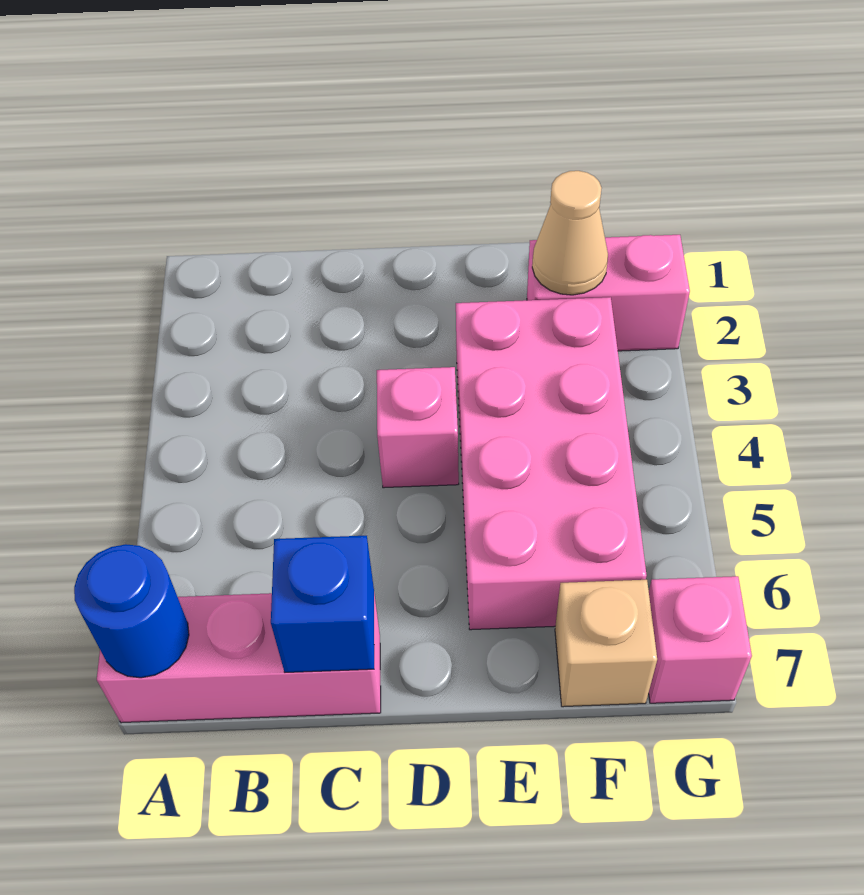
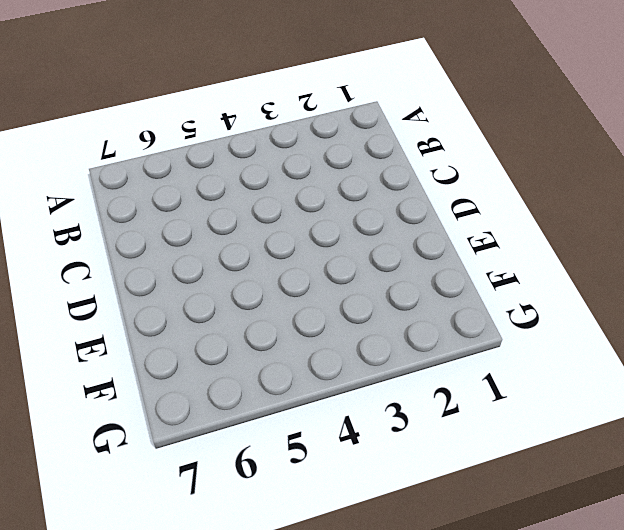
none -> pink 1x3 brick [97,593,381,723]
none -> pink 1x1 brick [377,367,459,488]

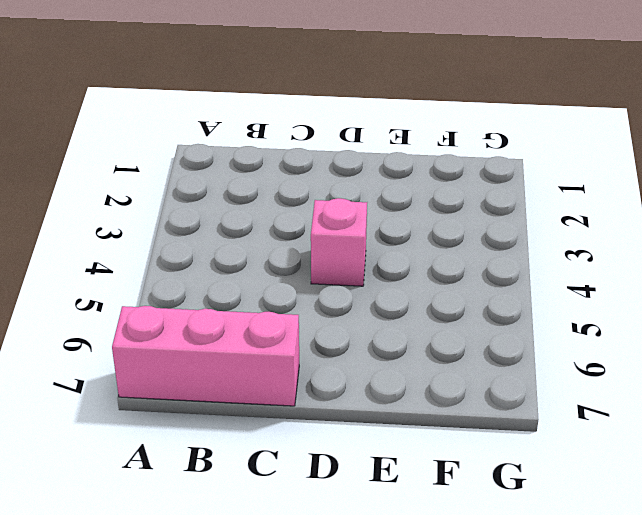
none -> pink 2x4 brick [456,297,647,630]
none -> pink 1x2 brick [527,235,690,351]

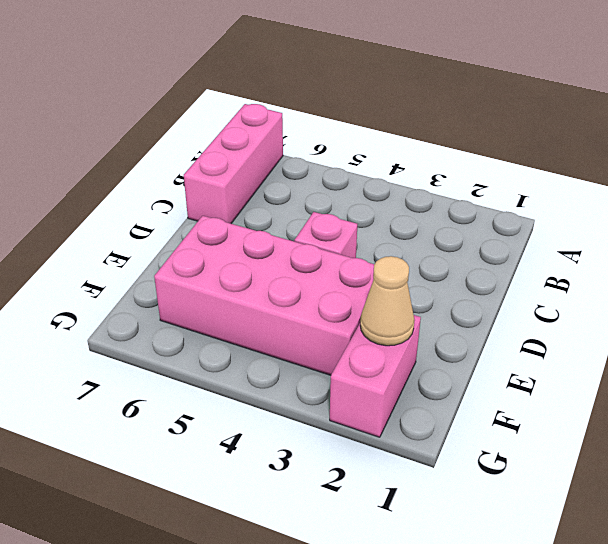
none -> tan 1x1 brick [555,580,657,707]
none -> pink 1x1 brick [649,576,752,703]

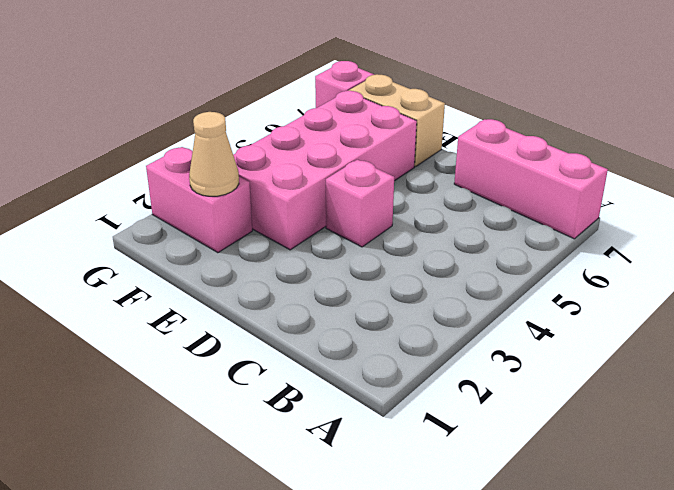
tan 1x2 brick [349,74,445,167] -> tan 1x1 brick [555,580,657,707]
none -> blue 1x1 round brick [74,544,189,678]
none -> blue 1x1 brick [271,536,374,672]

